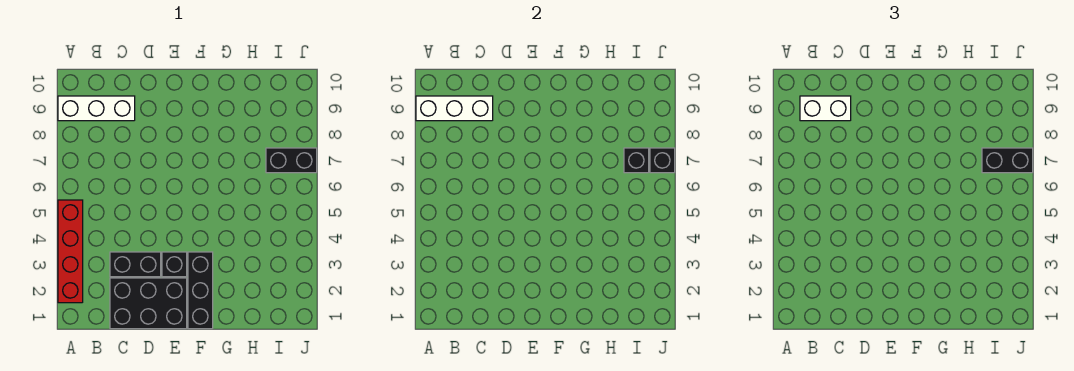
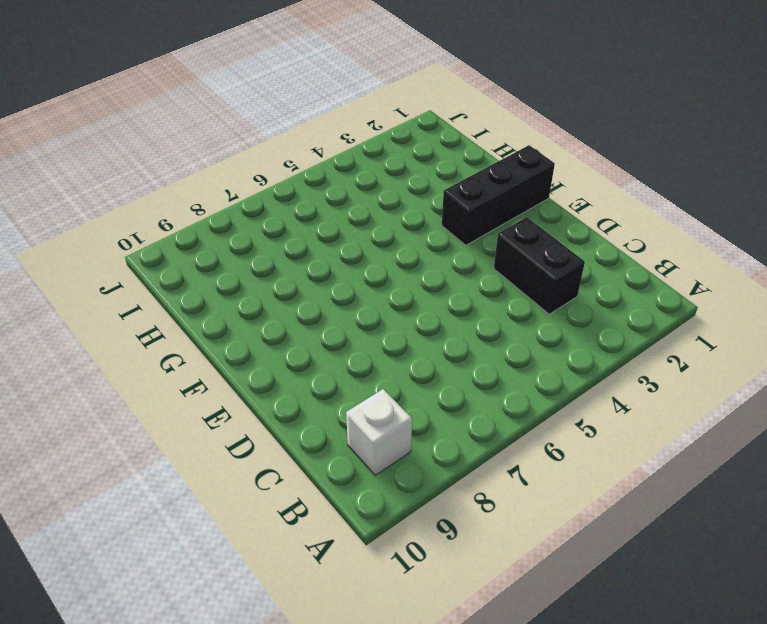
white 1x1 brick [346,389,412,475] -> white 1x3 brick [58,96,135,121]
none -> red 1x4 brick [58,200,83,303]
none -> black 2x3 brick [110,278,187,329]
none -> black 1x1 brick [162,252,187,277]

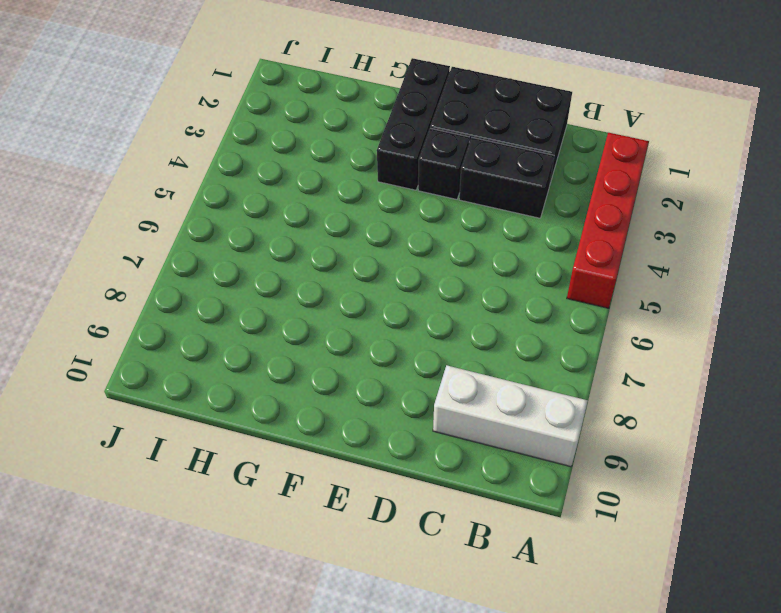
none -> black 1x2 brick [266,148,317,173]
none -> white 1x3 brick [416,96,493,121]
none -> black 1x1 brick [624,148,649,173]

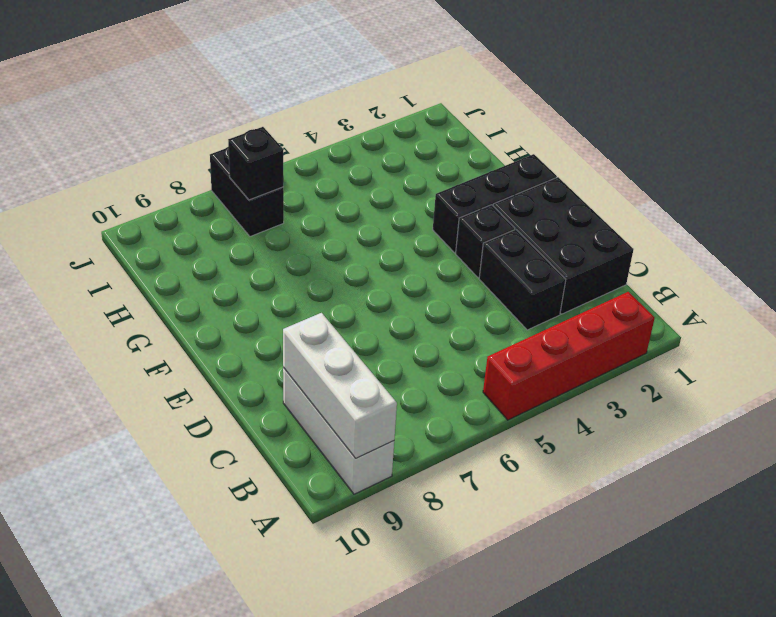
none -> black 1x1 brick [650,148,675,173]
none -> white 1x2 brick [800,96,851,121]
none -> black 1x2 brick [982,148,1033,173]

